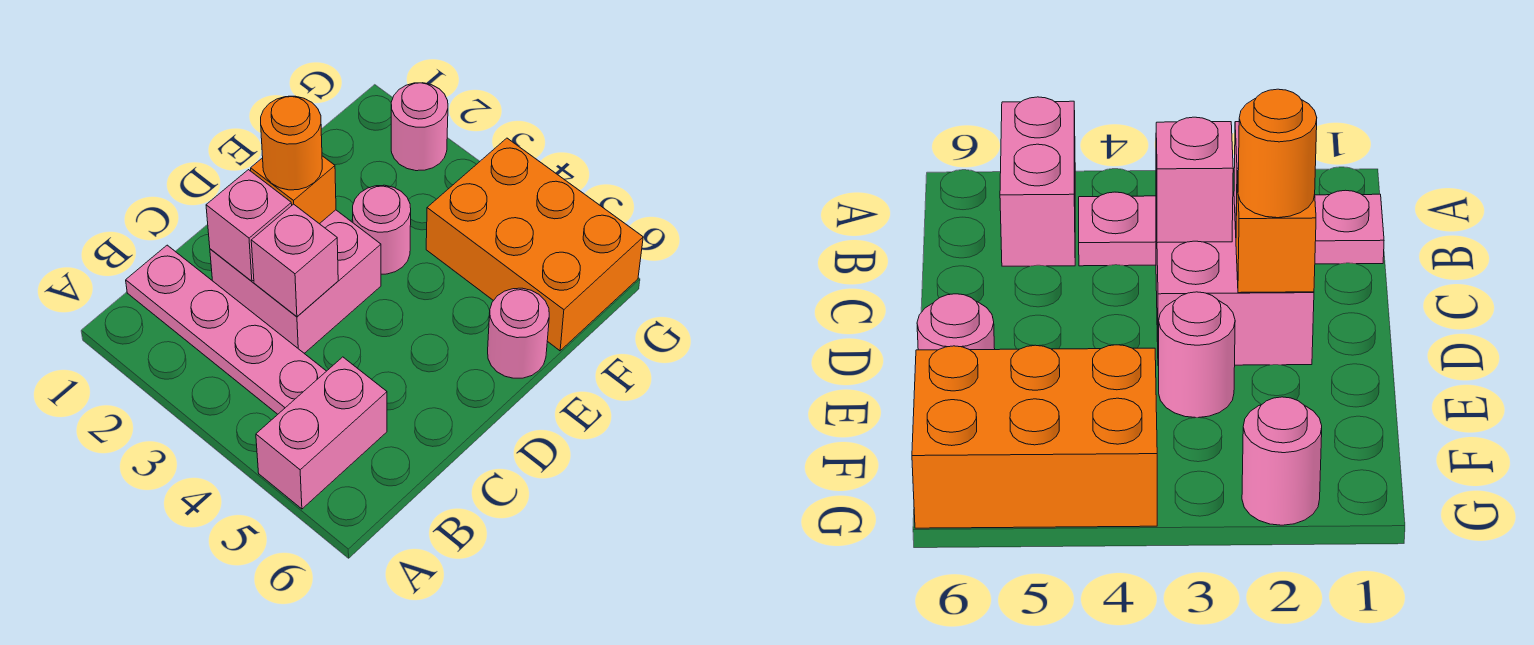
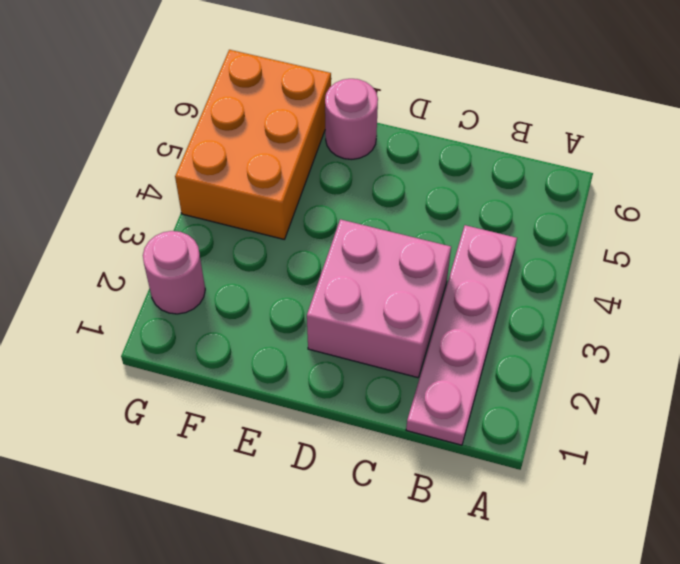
none -> pink 1x2 brick [256,357,387,509]
none -> pink 1x1 round brick [353,185,411,274]

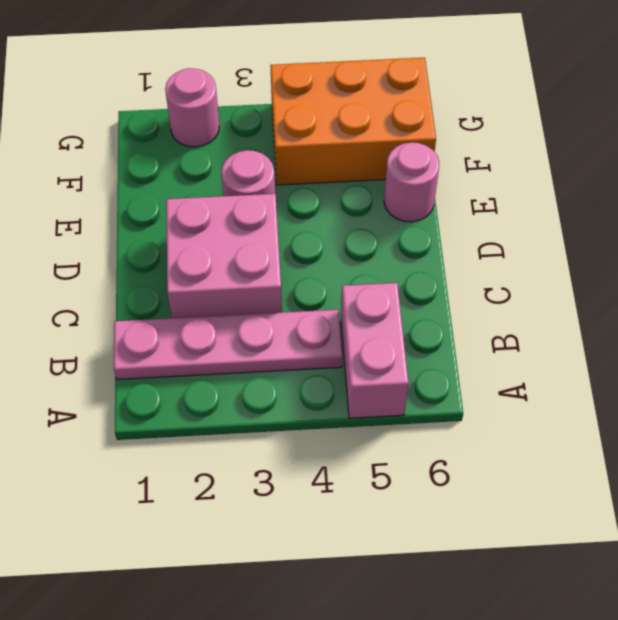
none -> pink 1x1 brick [206,170,292,281]
none -> pink 1x1 brick [251,204,338,317]

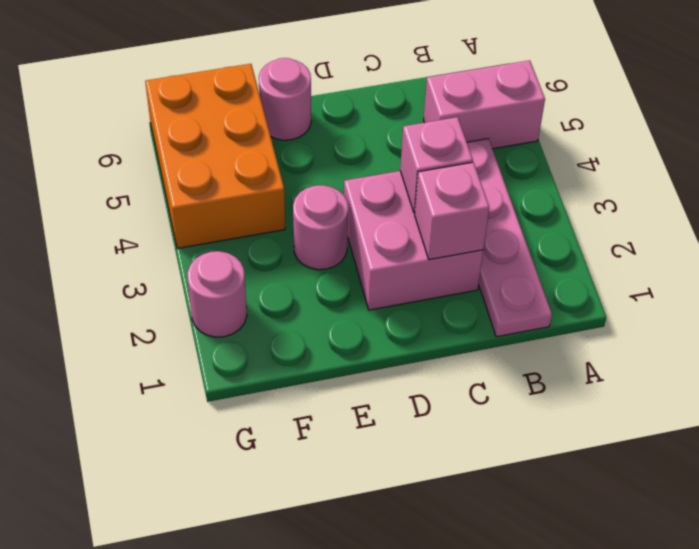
none -> orange 1x1 brick [251,156,336,224]
none -> orange 1x1 round brick [261,96,322,190]

